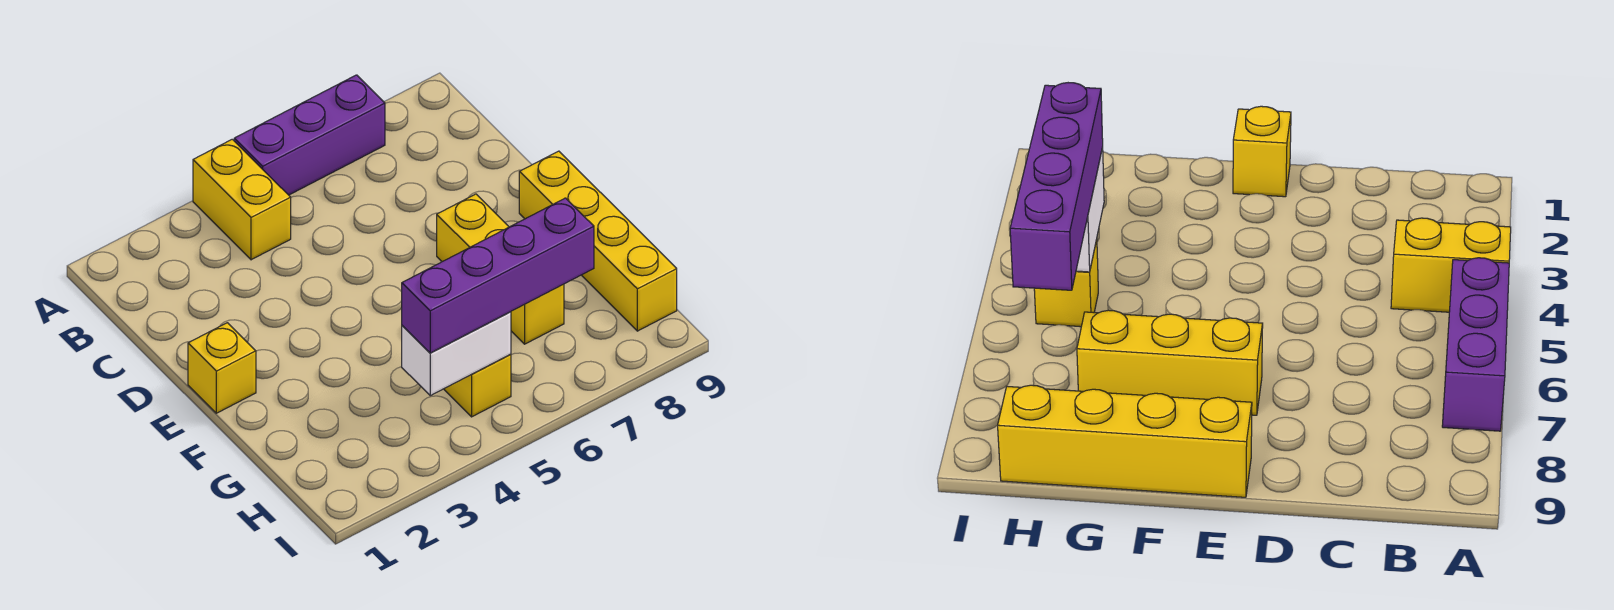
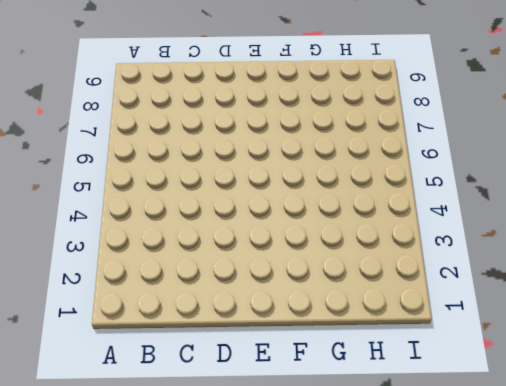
none -> yellow 1x2 brick [193,139,291,260]
none -> purple 1x3 brick [234,75,385,195]

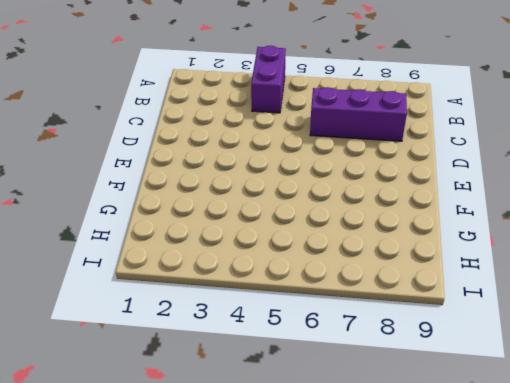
purple 1x2 brick [251,46,286,113] -> yellow 1x2 brick [193,139,291,260]
purple 1x3 brick [310,87,407,141] -> purple 1x3 brick moved to [234,75,385,195]
none -> yellow 1x1 brick [188,323,256,413]
none -> yellow 1x3 brick [437,194,564,344]

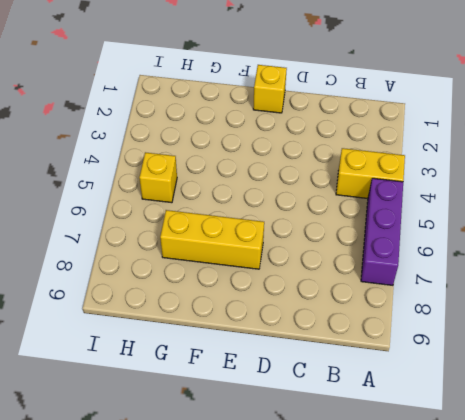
none -> yellow 1x4 brick [519,151,677,331]
none -> white 1x2 brick [402,312,511,396]

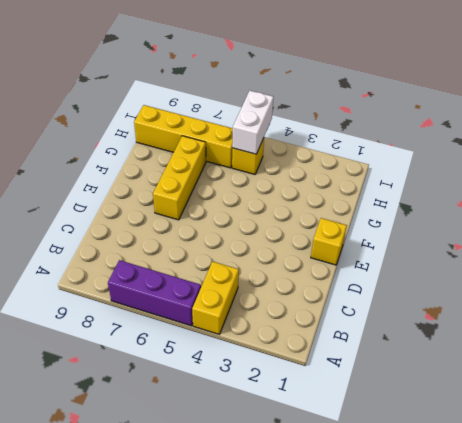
white 1x2 brick [232,91,274,154] -> white 1x2 brick turned to [402,312,511,396]
yellow 1x4 brick [134,105,233,168] -> yellow 1x4 brick turned to [519,151,677,331]
none -> purple 1x4 brick [402,198,594,353]

